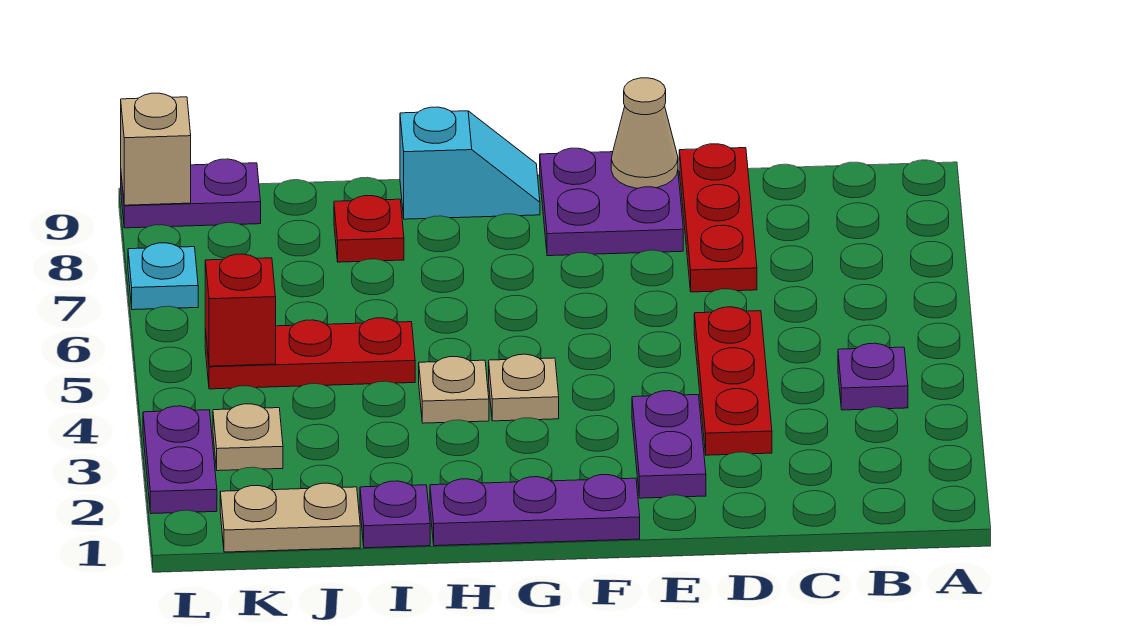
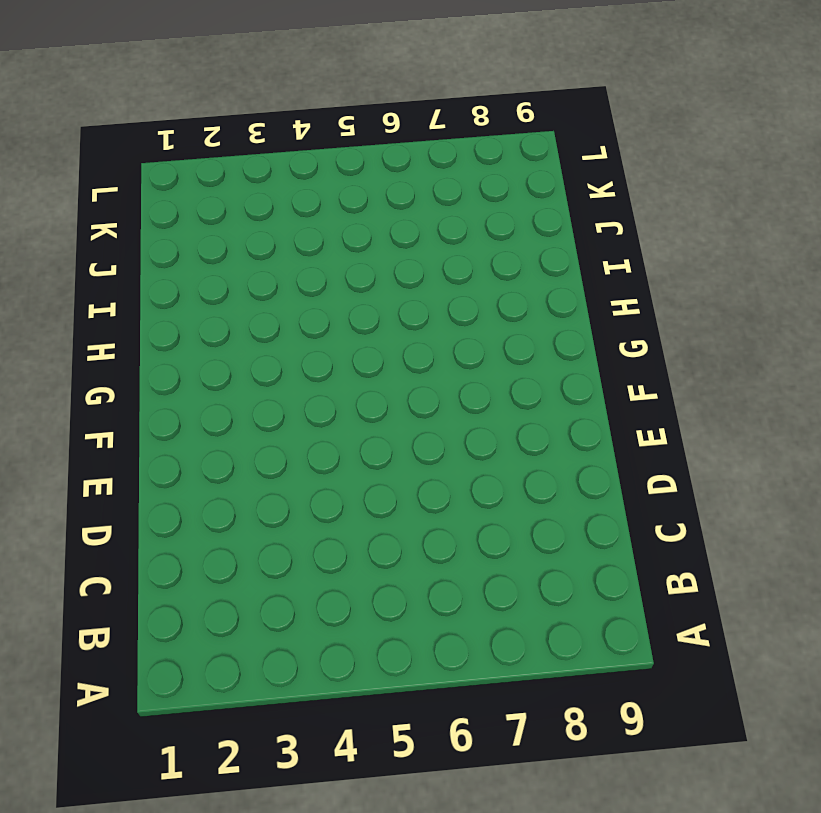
none -> purple 1x1 plate [838,343,908,410]
none -> red 1x3 plate [694,307,772,455]
none -> red 1x3 plate [679,144,757,292]

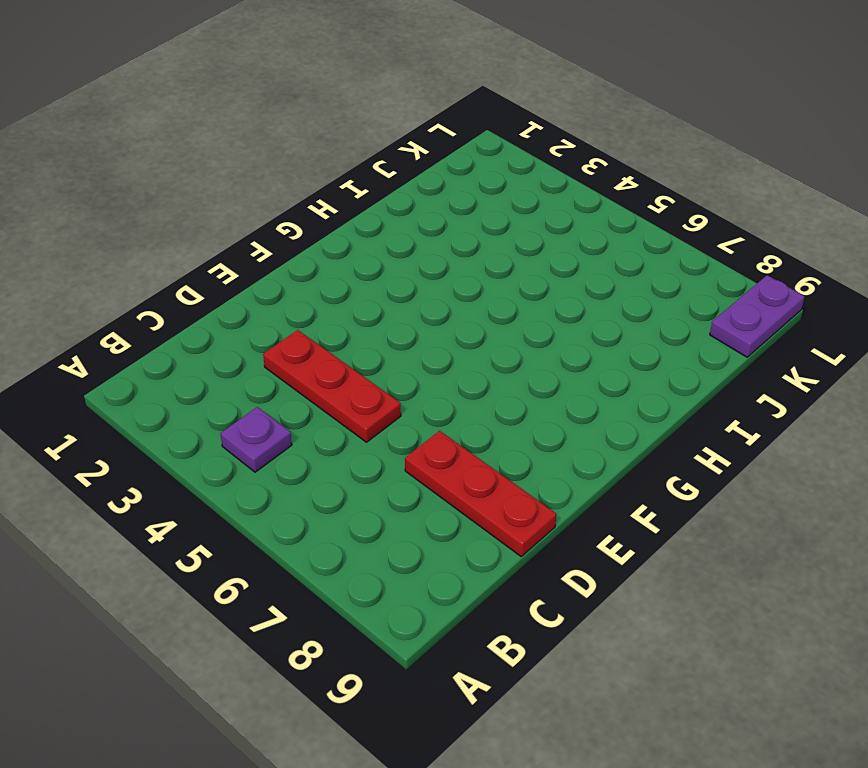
none -> purple 1x2 plate [632,391,706,498]
none -> purple 2x2 plate [540,148,683,256]
none -> purple 1x3 plate [430,475,640,546]

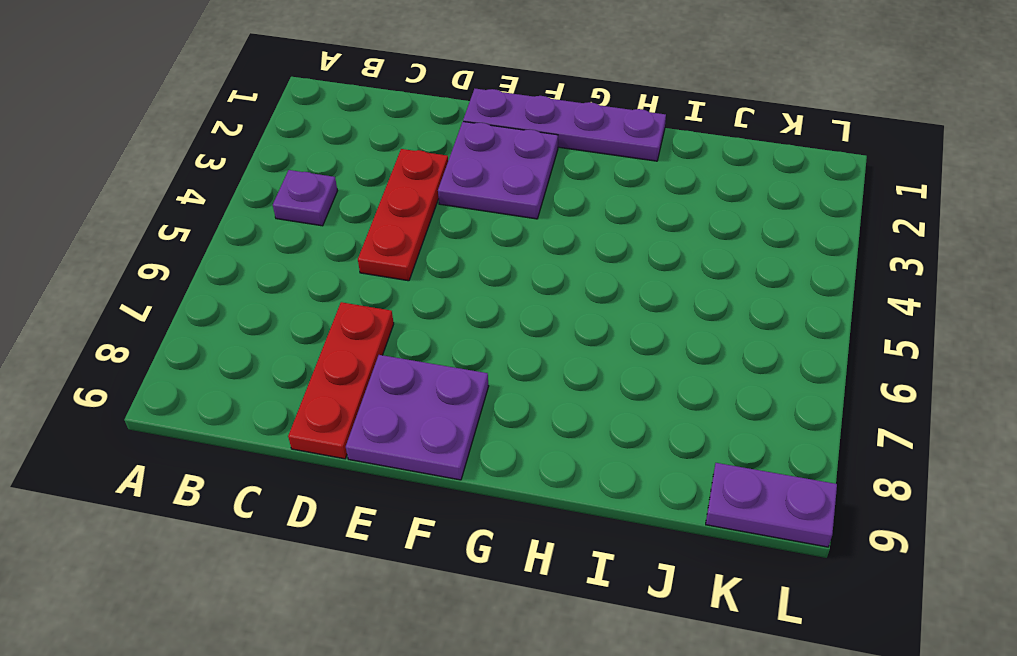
purple 1x4 plate [463,89,666,161] -> purple 1x3 plate [430,475,640,546]
purple 2x2 plate [438,122,558,219] -> purple 1x2 plate [632,391,706,498]
none -> tan 1x1 plate [489,354,559,421]
none -> cyan 1x2 slope [400,107,540,219]
none -> tan 1x1 plate [419,357,489,423]

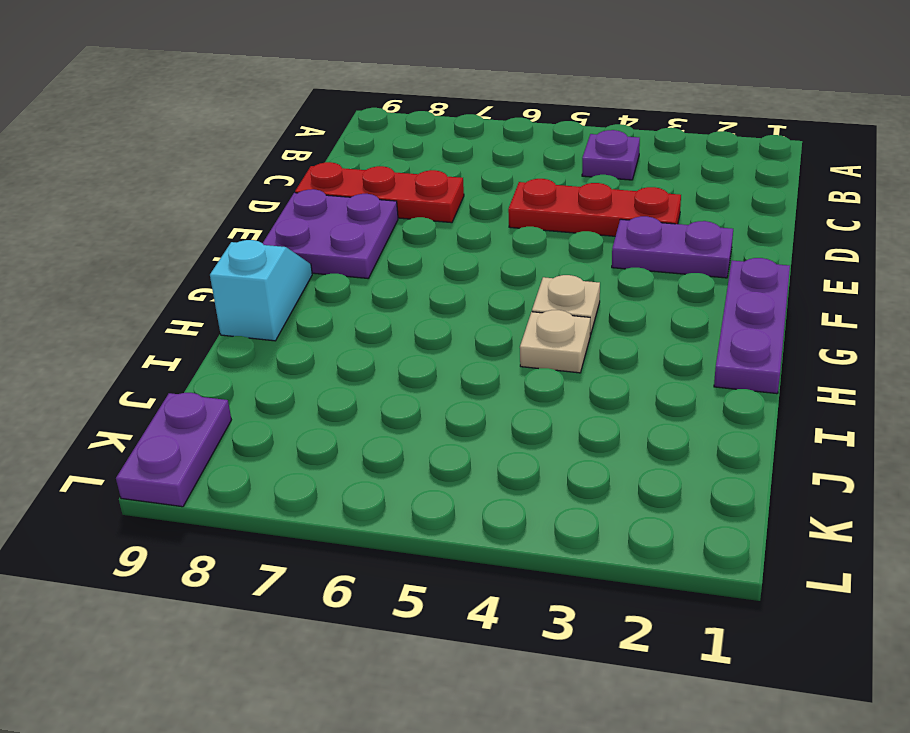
none -> purple 1x1 plate [360,481,430,548]
none -> red 1x3 plate [205,318,415,389]
none -> red 1x1 plate [334,196,404,262]

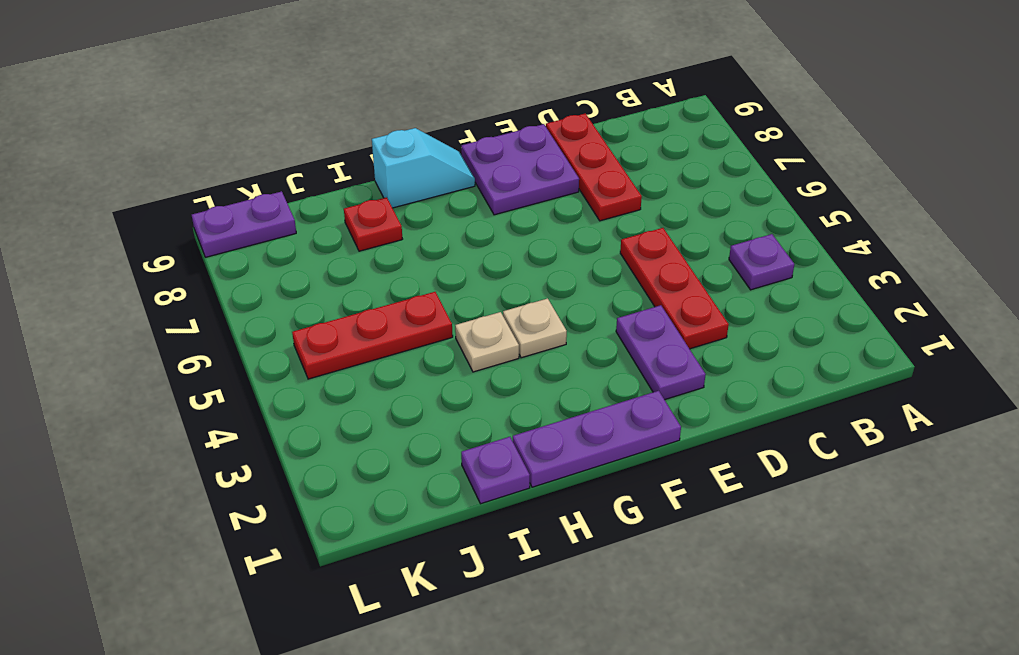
none -> tan 1x2 plate [220,483,360,552]
none -> tan 1x1 plate [213,404,283,471]
none -> purple 1x2 plate [143,406,217,514]

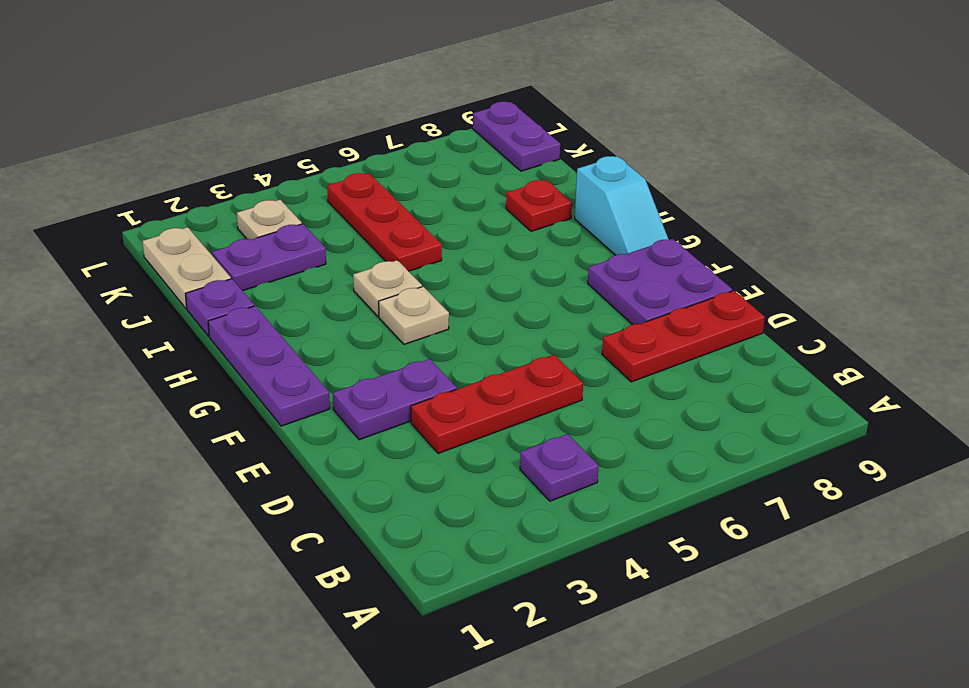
purple 1x2 plate [212,224,326,291] -> purple 1x2 plate moved to [143,406,217,514]
none -> cyan 1x1 plate [128,243,198,310]
none -> tan 1x1 cone [611,78,678,188]
none -> red 1x1 brick [205,254,276,366]

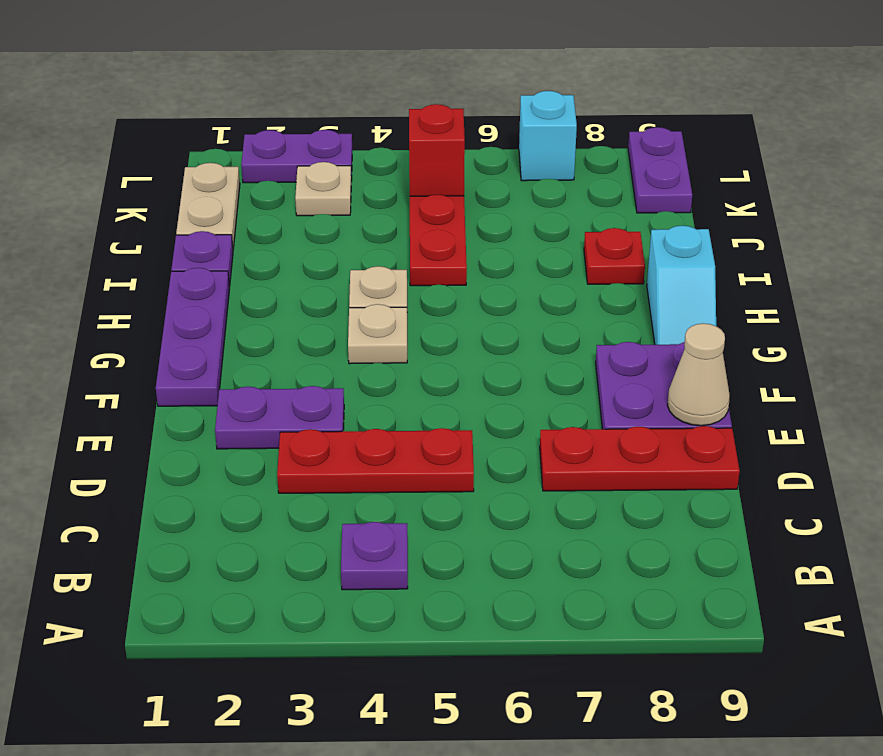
cyan 1x1 brick [519,91,577,181] -> cyan 1x1 plate [128,243,198,310]
none -> tan 1x1 brick [121,93,191,205]

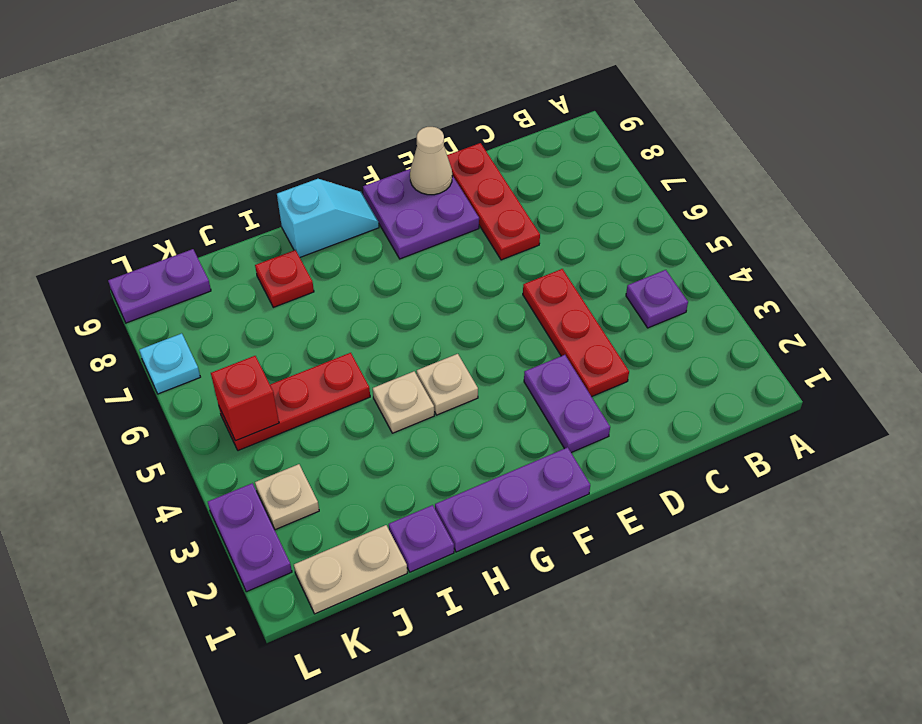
none -> tan 1x1 brick [121,93,191,205]

